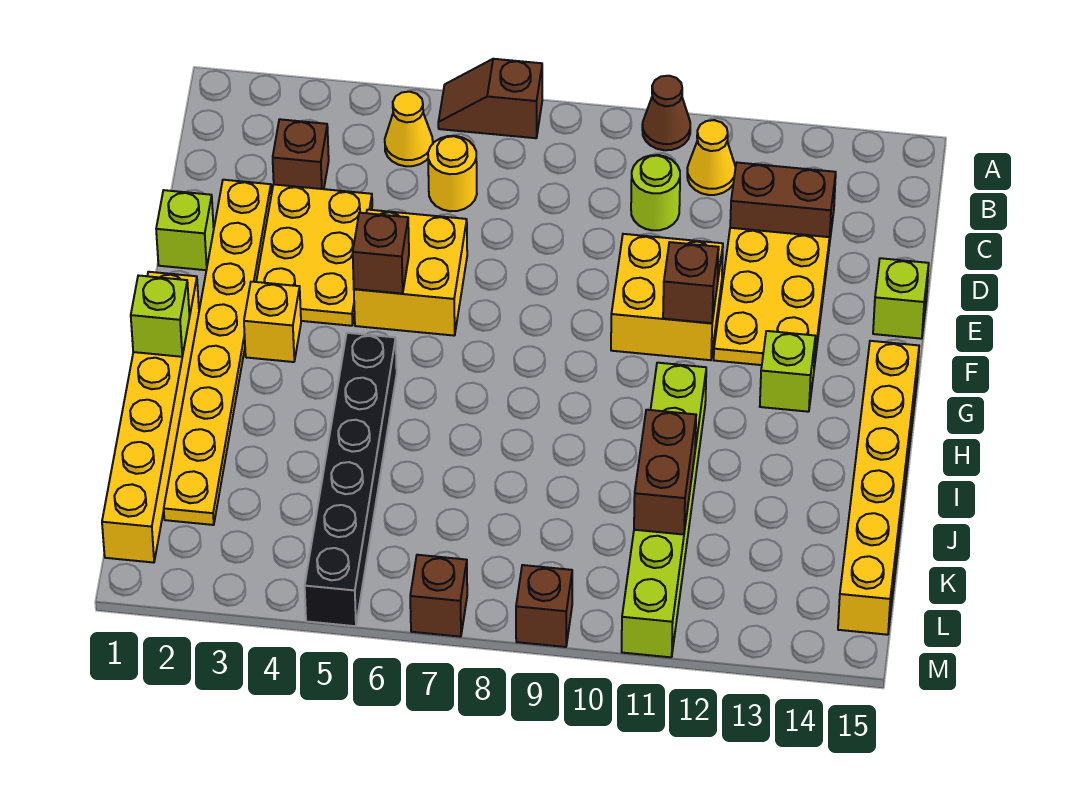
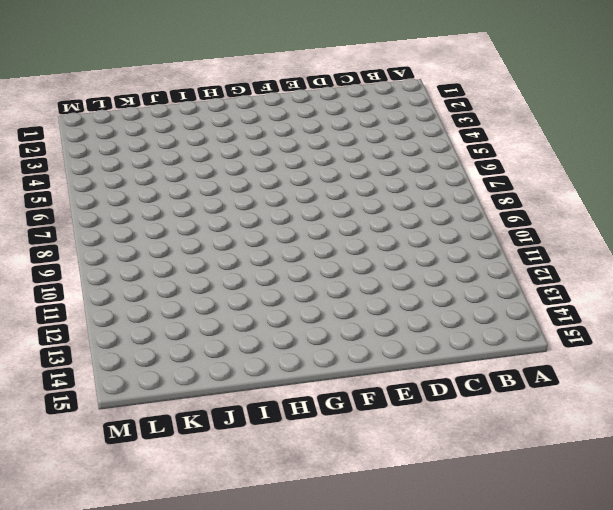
none -> brown 1x2 slope [438,59,542,138]
none -> brown 1x1 cone [642,76,690,150]
none -> yellow 1x1 cone [385,92,433,166]

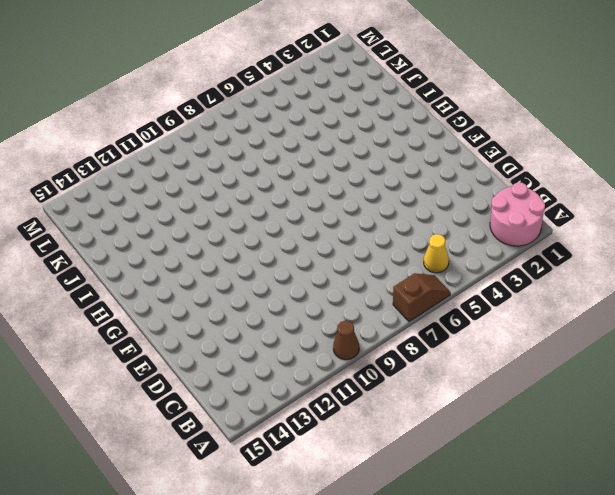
pink 2x2 round brick [490,182,545,246] -> none
none -> yellow 1x1 cone [687,120,735,195]
none -> brown 1x1 brick [273,119,329,189]
none -> yellow 1x1 round brick [428,136,477,211]

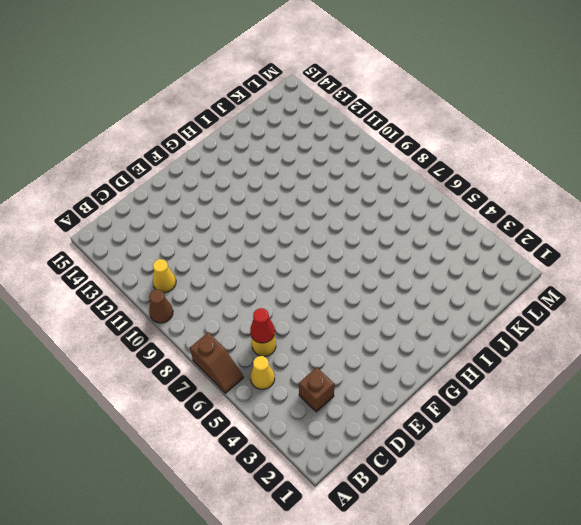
red 1x1 cone [250,308,275,343] -> none
none -> lime 1x1 round brick [631,155,680,230]
none -> brown 1x2 brick [730,162,836,245]
none -> yellow 1x8 plate [164,180,271,525]

